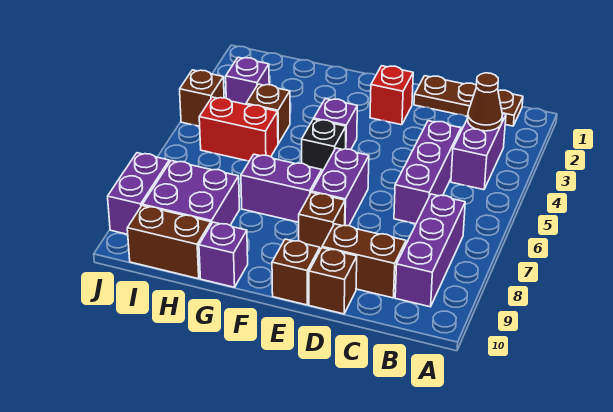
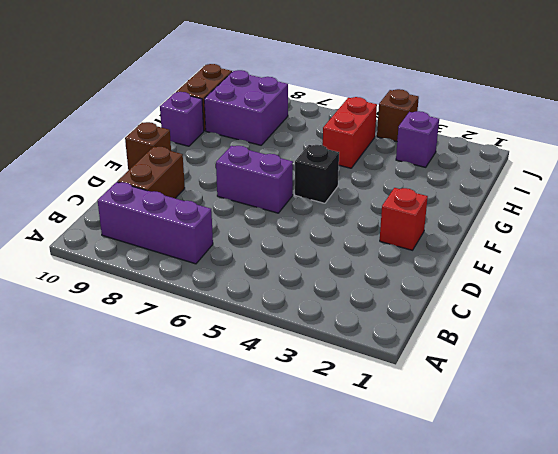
none -> brown 1x3 plate [414,76,523,126]
none -> purple 1x2 brick [451,114,506,190]
none -> purple 1x3 brick [394,121,461,224]

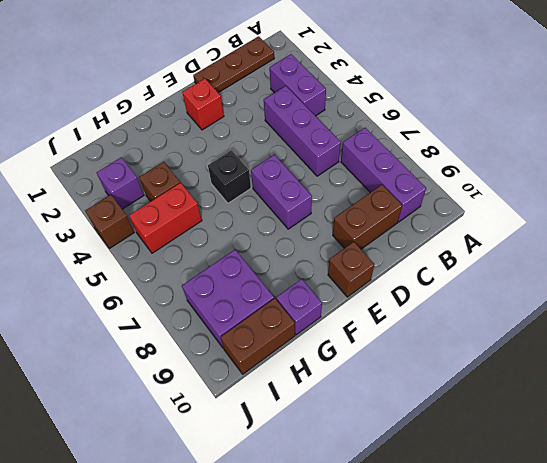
none -> brown 1x1 brick [309,248,357,314]
none -> brown 1x1 brick [299,192,345,250]
none -> purple 1x1 brick [314,99,357,149]

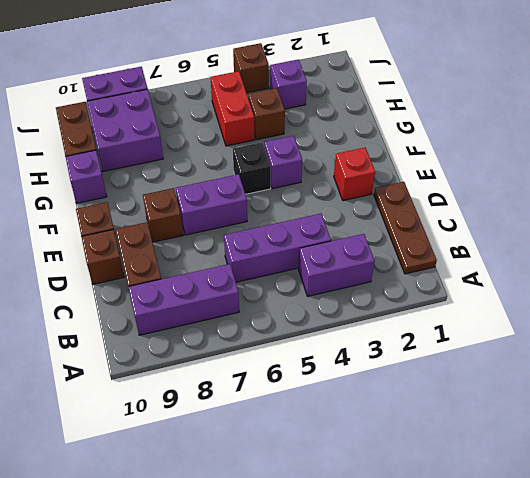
none -> purple 1x2 brick [241,154,322,222]
none -> brown 1x1 cone [468,73,502,131]

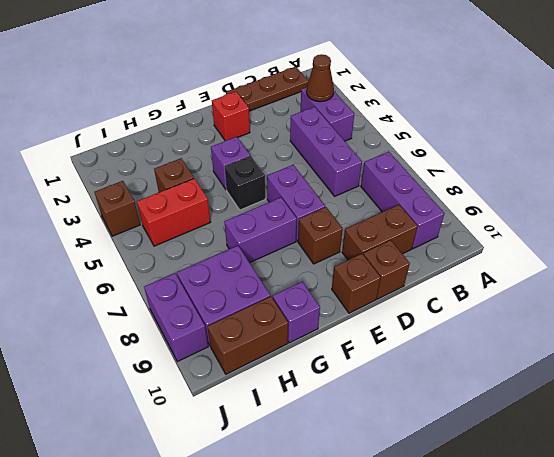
none -> purple 1x1 brick [226,57,269,104]

